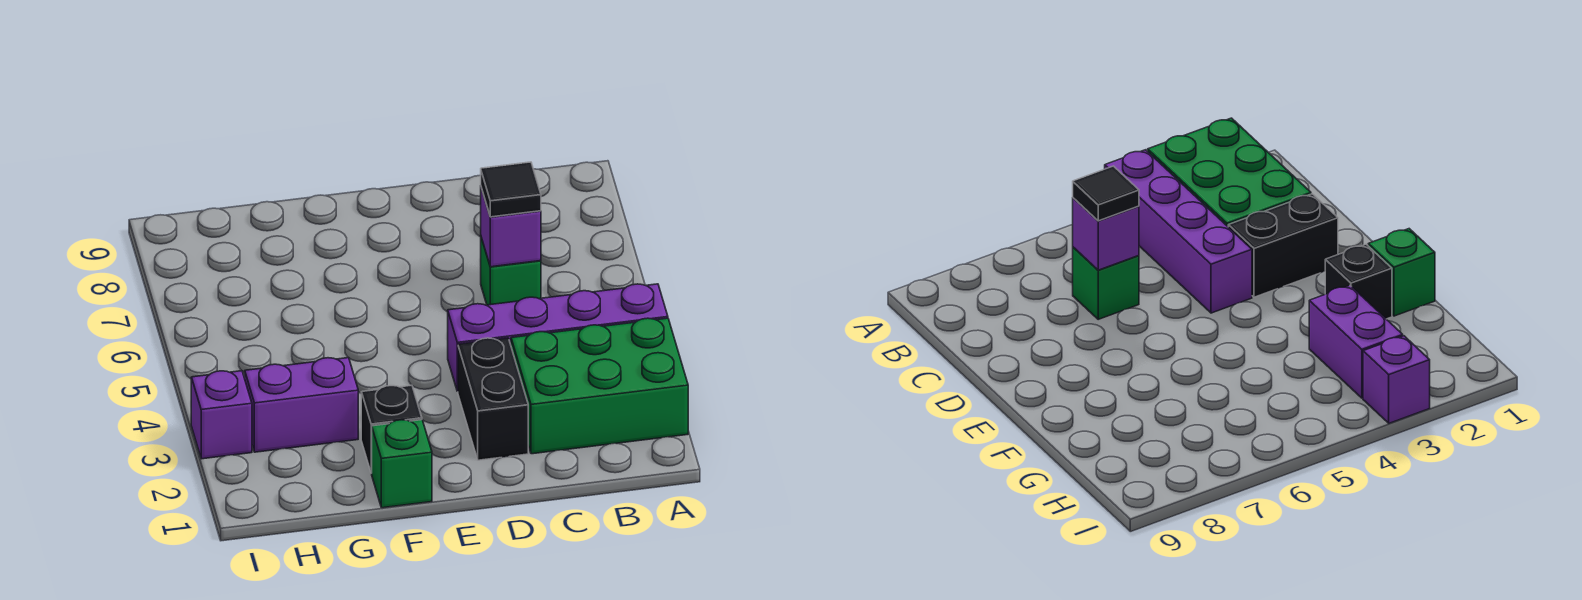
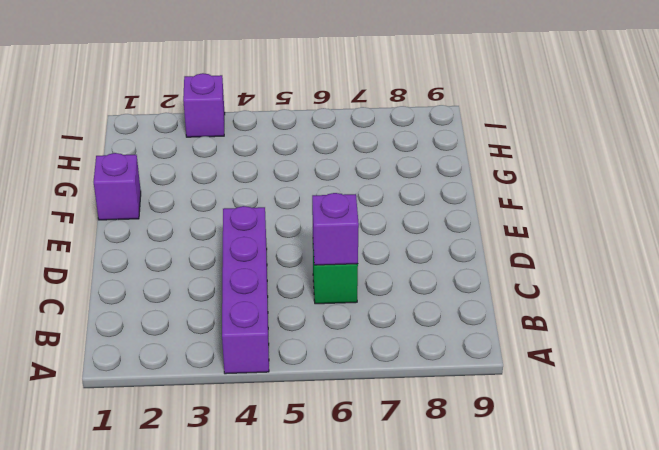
purple 1x1 brick [94,153,141,220] -> green 1x1 brick [372,420,432,508]
none -> green 2x3 brick [511,318,688,454]
none -> black 1x2 brick [458,338,528,460]

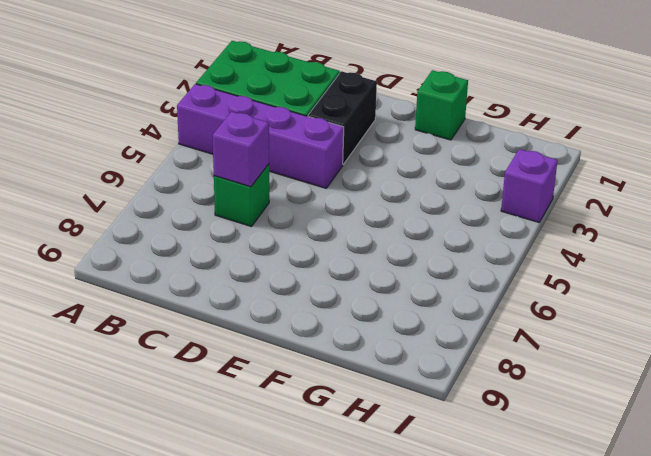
none -> black 1x1 brick [361,385,422,473]
none -> purple 1x2 brick [245,358,358,452]

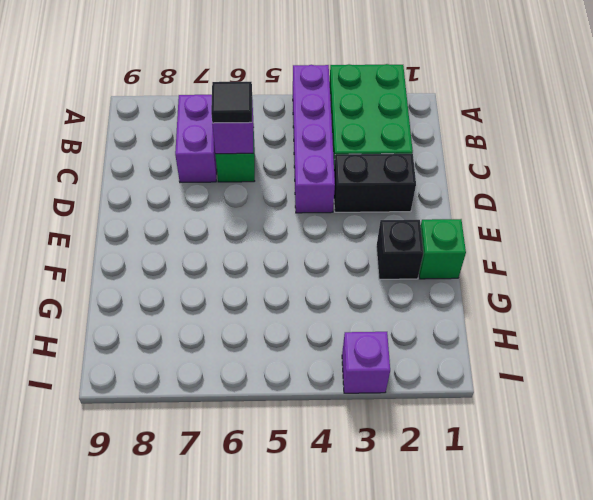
purple 1x2 brick [175,95,217,182] -> purple 1x2 brick moved to [245,358,358,452]

